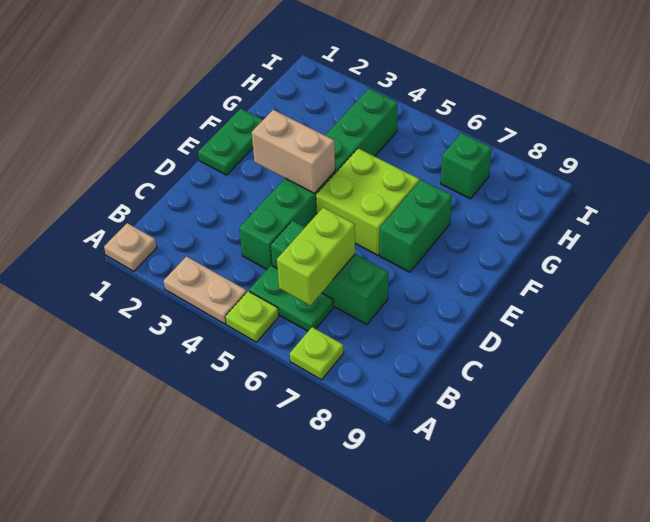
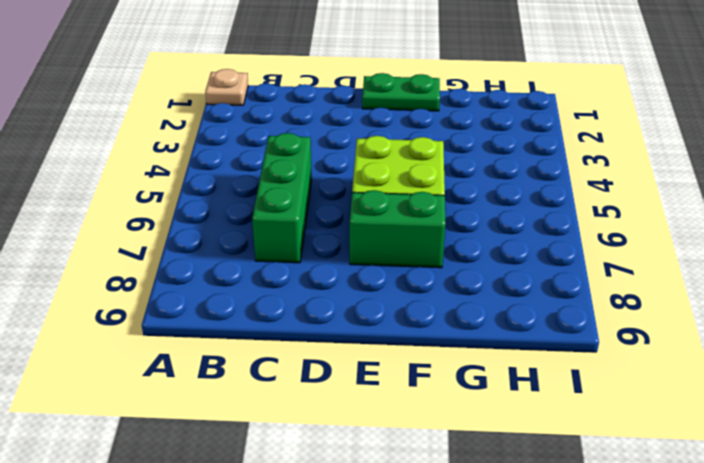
none -> tan 1x2 plate [164,257,247,324]
none -> lime 1x1 plate [225,291,279,342]
none -> lime 1x1 plate [290,327,344,380]

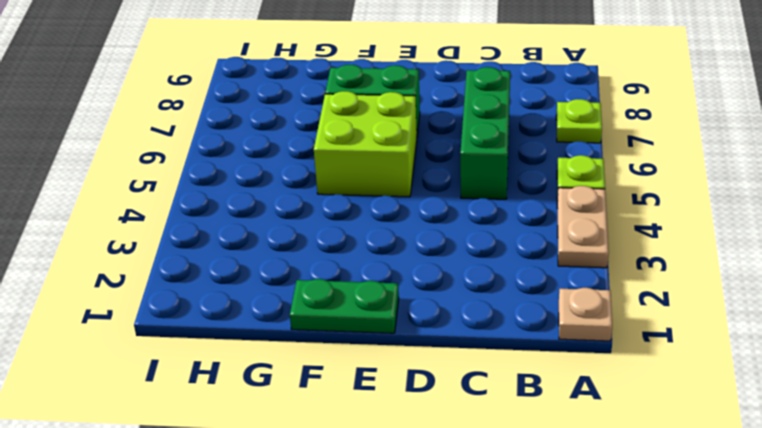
none -> green 1x2 plate [249,265,334,331]
none -> green 1x6 brick [239,89,398,269]
none -> green 1x1 brick [441,133,492,199]

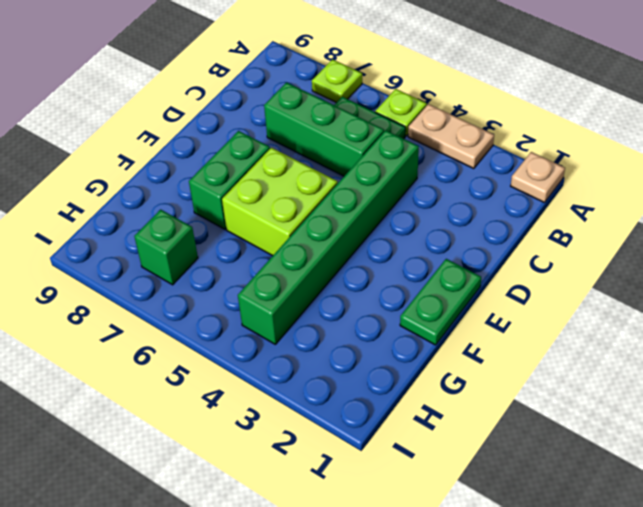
none -> lime 1x2 brick [277,208,355,305]
none -> tan 1x2 brick [252,110,335,193]

